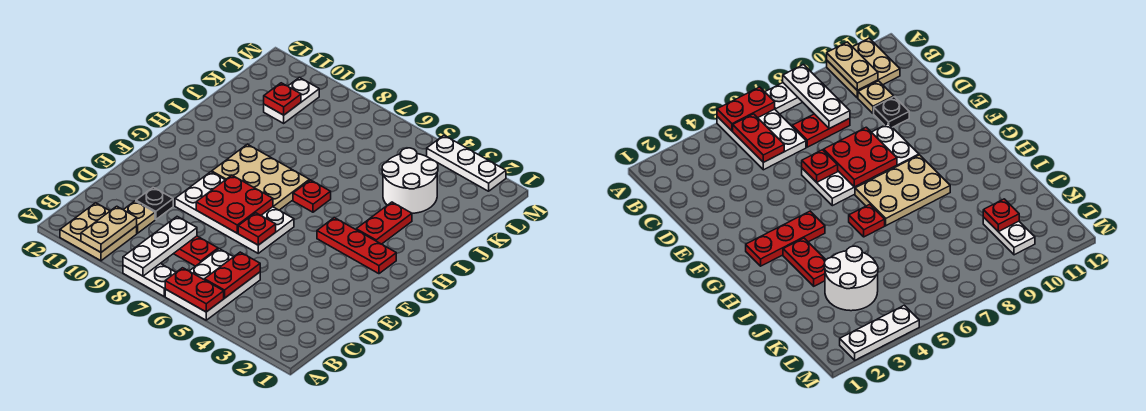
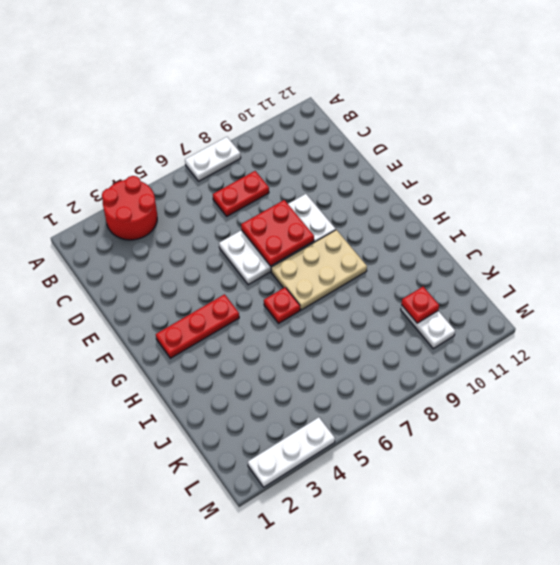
red 2x2 round brick [102,176,157,240] -> none
none -> white 2x3 plate [165,249,260,320]
none -> tan 2x2 plate [60,203,137,261]
none -> tan 1x1 plate [124,201,155,233]

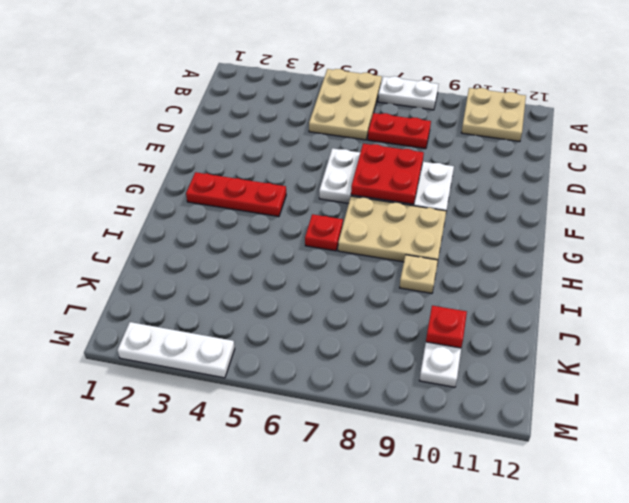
tan 2x3 plate [309,69,382,140] -> white 2x3 plate [165,249,260,320]
tan 1x1 plate [399,255,438,293] -> tan 1x1 plate moved to [124,201,155,233]
none -> black 1x1 plate [136,187,173,220]
none -> red 1x2 plate [356,202,412,244]
none -> white 2x2 round brick [382,148,438,213]

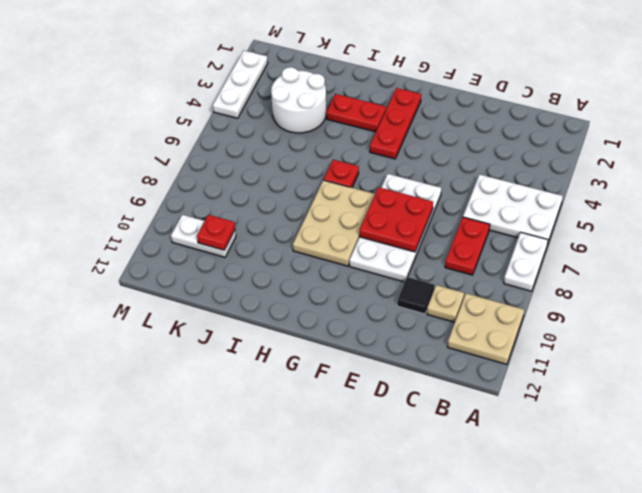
black 1x1 tile [397,277,435,314] -> black 1x1 plate [136,187,173,220]
none -> red 1x2 plate [165,268,224,312]
none -> white 1x3 plate [123,217,197,276]
none -> tan 1x2 plate [81,206,137,252]

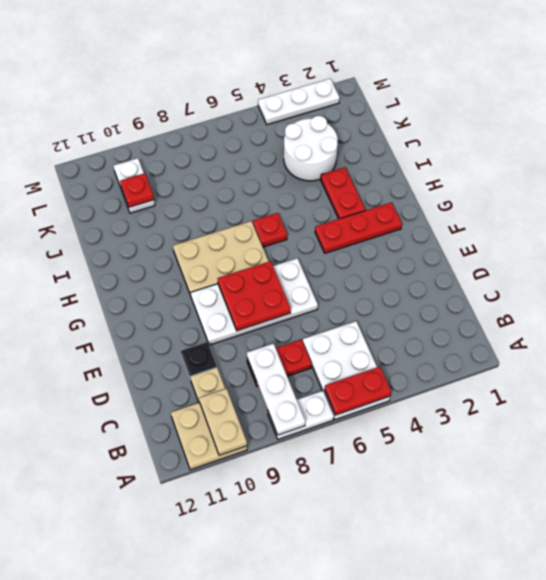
none -> red 1x2 plate [205,252,260,298]
none -> red 1x1 plate [238,213,276,245]

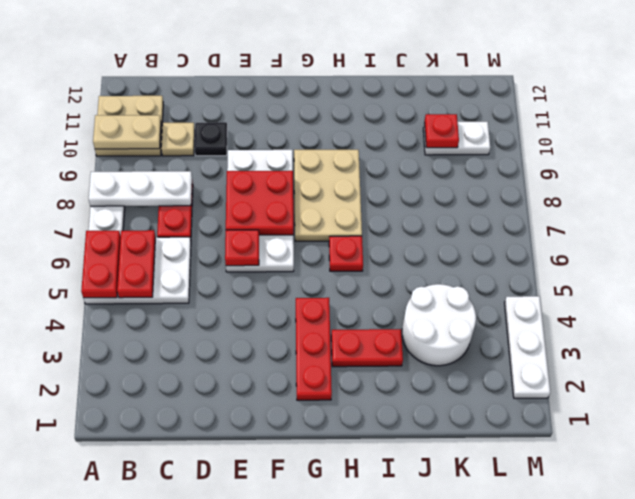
red 1x2 plate [117,230,155,298] -> red 1x2 plate turned to [205,252,260,298]

